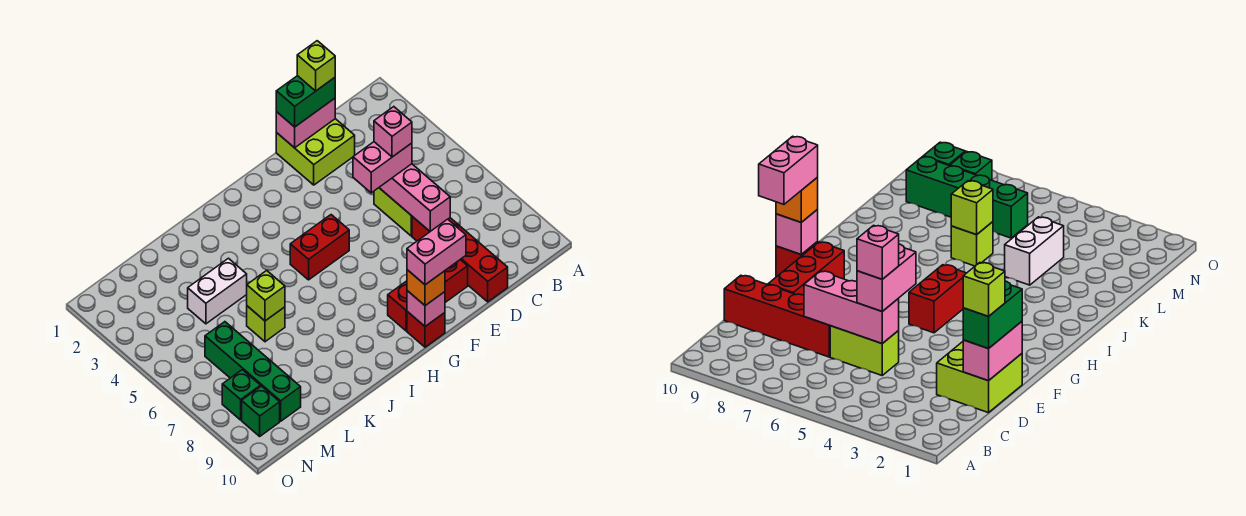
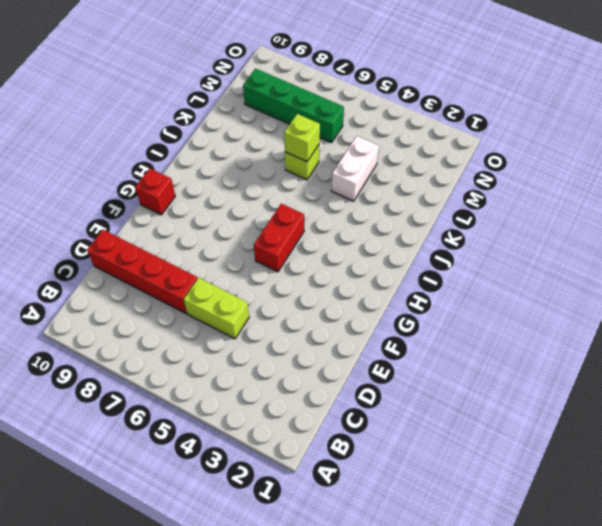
none -> lime 2x2 brick [276,119,355,185]
none -> red 1x3 brick [388,260,468,331]
none -> green 1x1 brick [222,370,261,420]

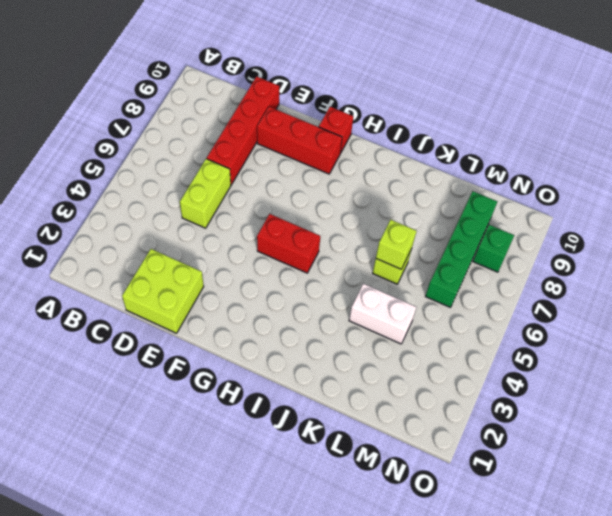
none -> green 1x1 brick [242,386,280,436]
none -> pink 1x2 brick [276,98,335,148]
none -> pink 1x3 brick [379,164,450,231]

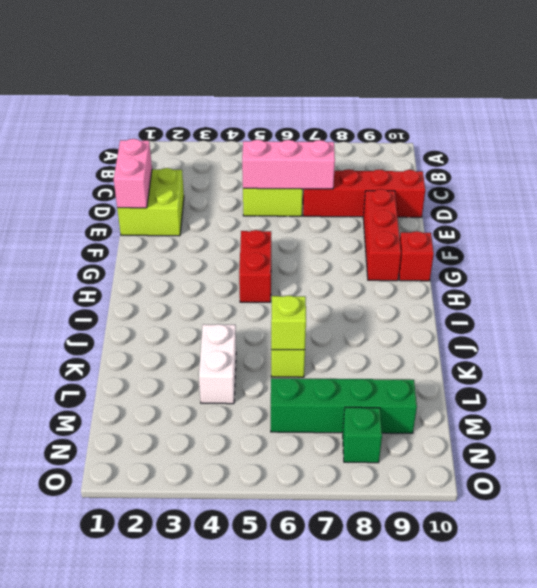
none -> green 1x1 brick [242,386,280,436]
none -> pink 1x1 brick [407,291,445,326]
none -> green 1x2 brick [276,76,335,127]

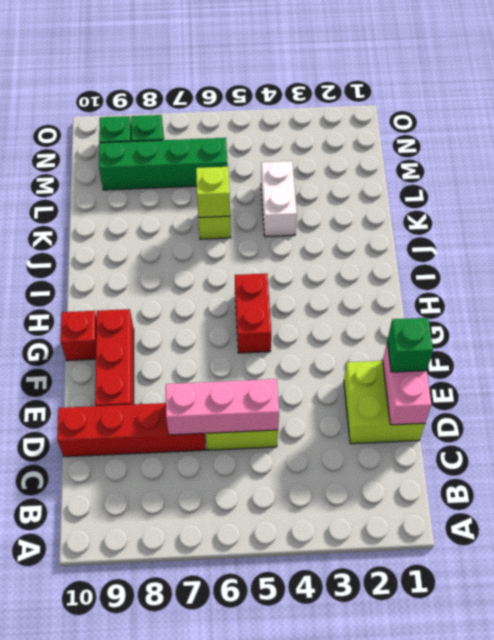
green 1x1 brick [387,318,433,372] -> green 1x2 brick [276,76,335,127]
none -> pink 1x1 brick [407,291,445,326]
none -> pink 1x2 brick [353,142,412,193]
none -> orange 1x1 brick [407,270,445,306]

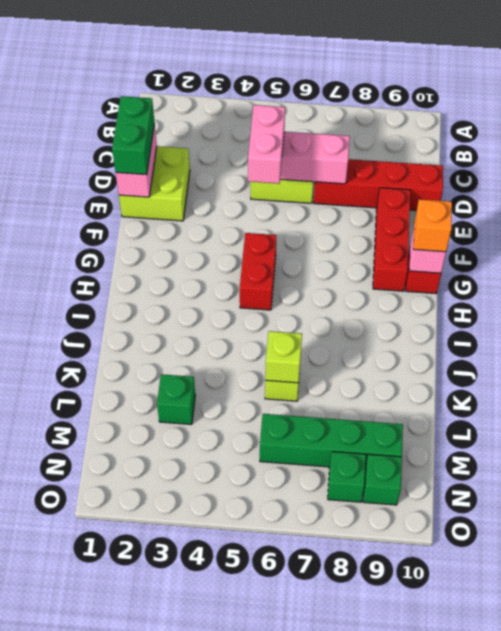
green 1x1 brick [157,374,195,425] -> none
none -> white 1x2 brick [188,258,247,324]
none -> lime 1x1 brick [297,41,335,91]
none -> pink 1x1 brick [374,107,412,157]

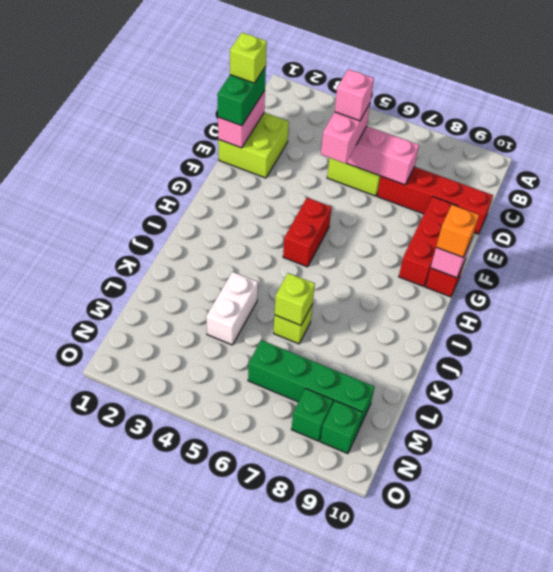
none -> pink 1x2 brick [407,219,466,285]

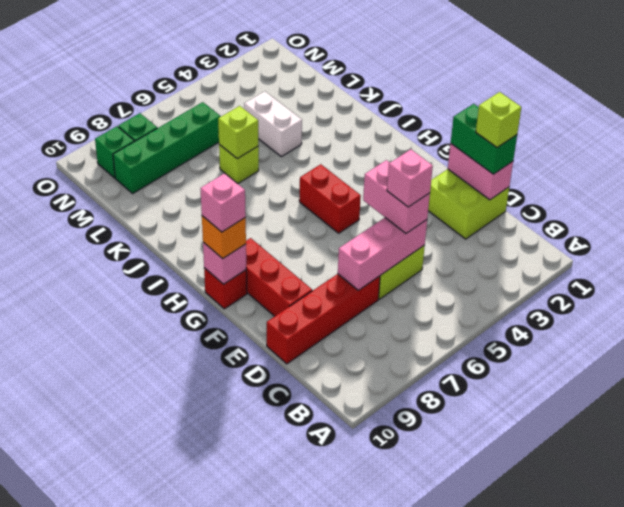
pink 1x1 brick [200,173,246,232] -> pink 1x2 brick [407,219,466,285]

